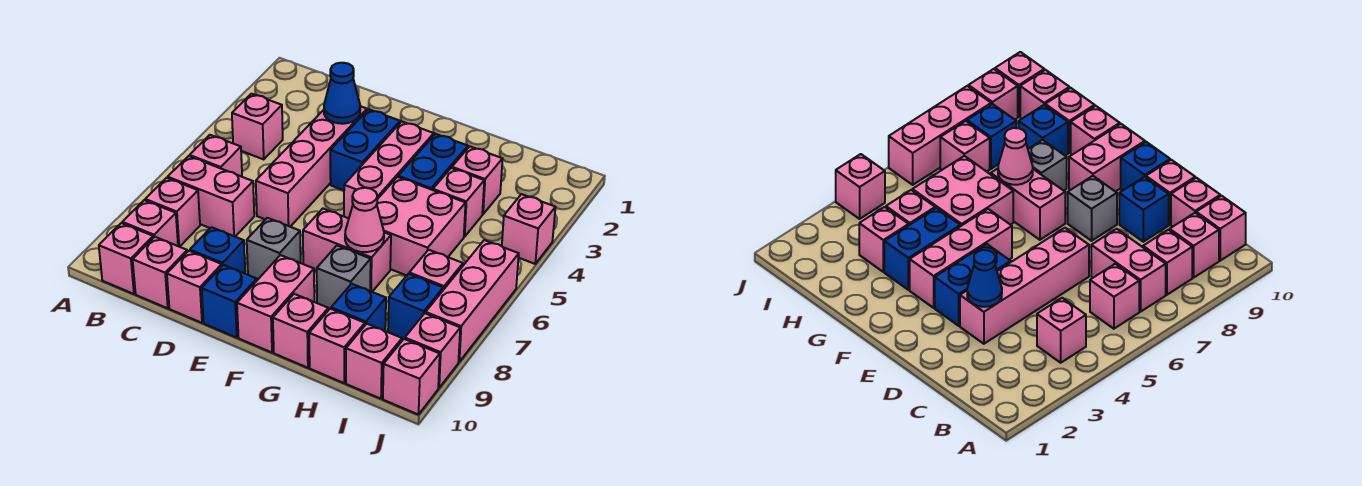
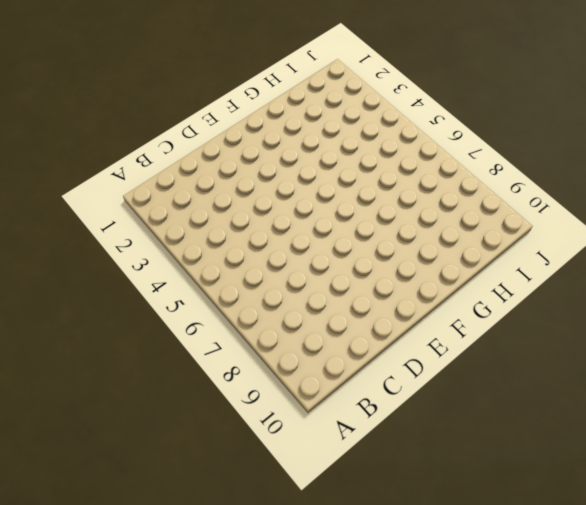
none -> pink 1x1 brick [232,94,283,159]
none -> pink 1x1 brick [190,135,242,177]
none -> pink 1x2 brick [168,156,254,237]
none -> pink 1x1 brick [145,178,200,247]

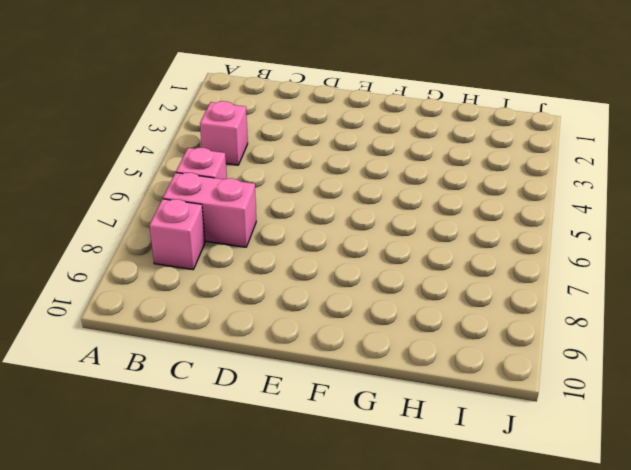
none -> pink 1x1 brick [122,200,178,246]
none -> pink 1x1 brick [99,223,153,294]
none -> pink 1x1 brick [133,237,187,308]
none -> pink 1x4 brick [256,106,367,227]

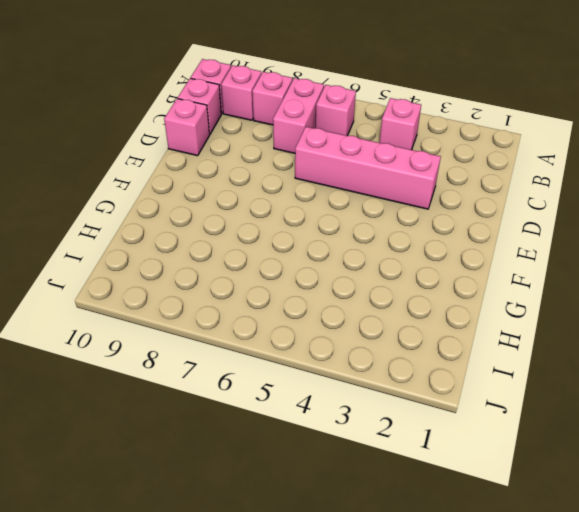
none -> blue 1x1 brick [190,227,245,273]
none -> blue 1x2 brick [330,109,400,190]
none -> grey 1x1 brick [247,218,301,279]
none -> blue 1x1 brick [202,265,257,338]

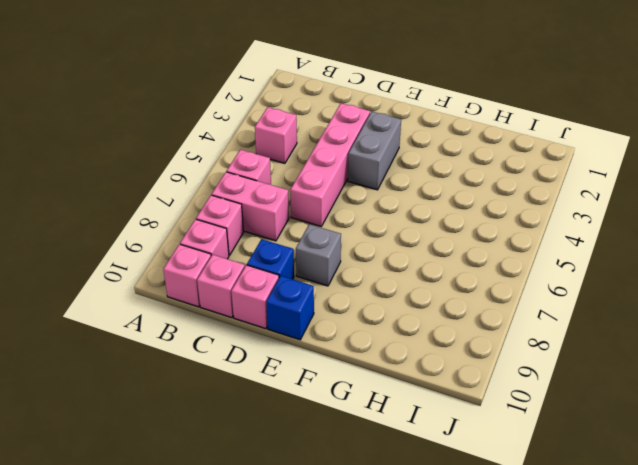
grey 1x2 brick [348,111,401,190] -> blue 1x2 brick [330,109,400,190]
none -> pink 1x3 brick [344,122,434,218]
none -> pink 1x2 brick [303,209,391,292]
none -> pink 1x2 brick [237,255,314,352]
none -> blue 1x2 brick [398,134,468,190]

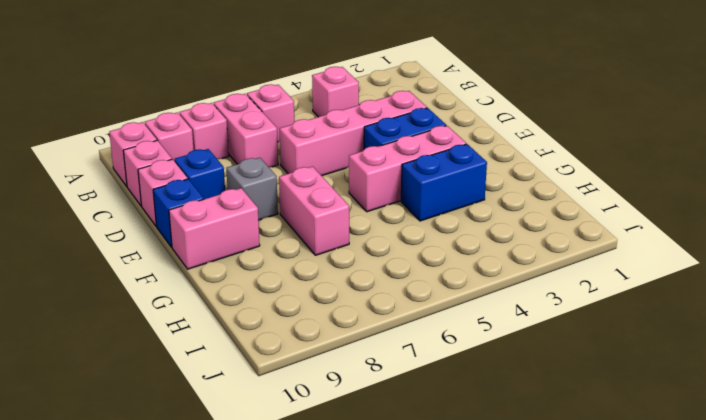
none -> pink 2x2 brick [377,177,466,275]
none -> grey 1x1 brick [317,246,371,309]
none -> pink 1x1 brick [273,294,328,368]
none -> pink 1x1 brick [452,146,503,214]

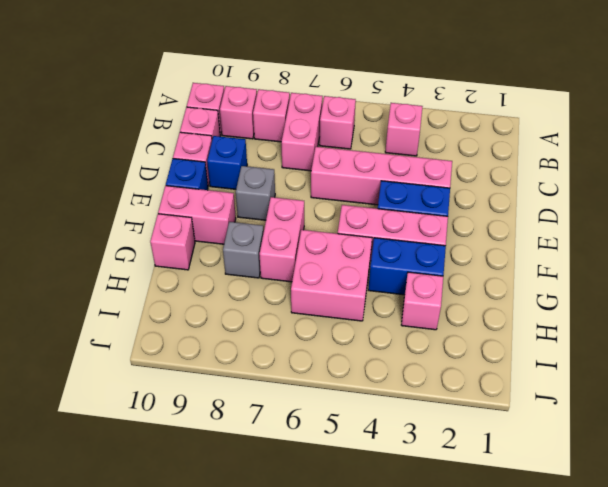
none -> pink 1x1 brick [433,168,484,237]
none -> blue 1x1 brick [331,284,386,331]
none -> pink 1x1 brick [309,309,365,383]
none -> pink 1x1 brick [409,250,463,290]

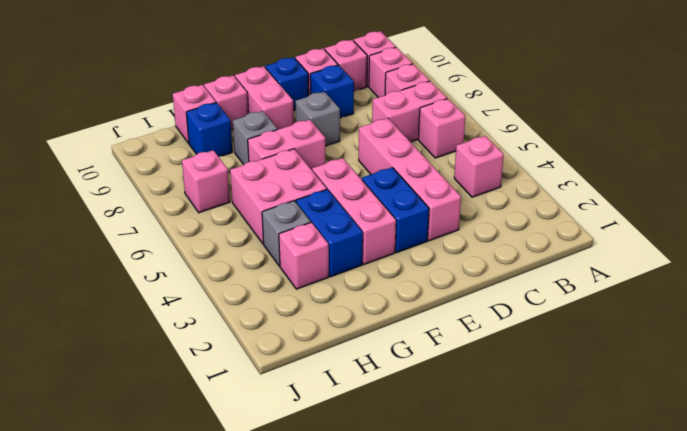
grey 1x1 brick [262,201,311,266] -> pink 1x1 brick [433,168,484,237]
none -> blue 1x1 brick [388,274,443,339]
none -> pink 1x1 brick [346,324,402,399]
none -> pink 1x1 brick [502,194,555,264]
none -> pink 1x3 brick [426,240,519,362]

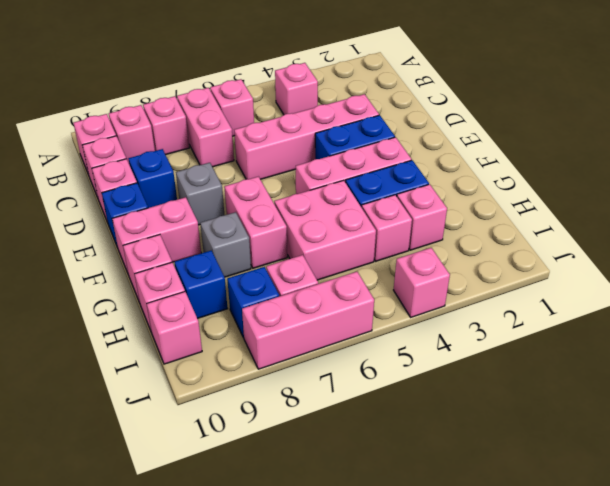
none -> pink 1x1 brick [405,313,460,388]
none -> pink 1x1 brick [383,339,440,415]
none -> blue 1x1 cone [324,63,360,124]
none -> pink 1x1 cone [345,188,384,252]

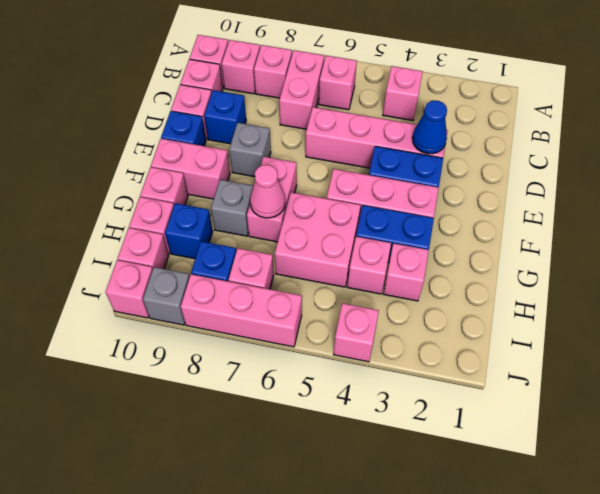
grey 1x1 brick [143,267,190,325] -> pink 1x1 brick [405,313,460,388]

